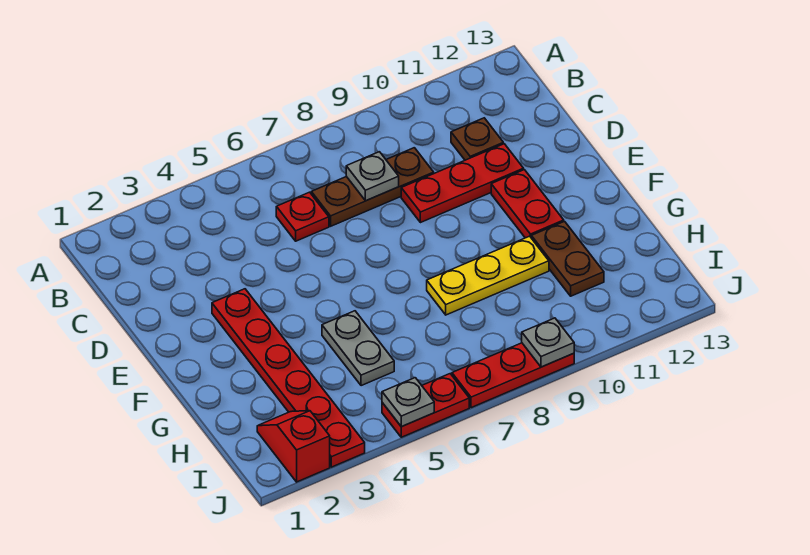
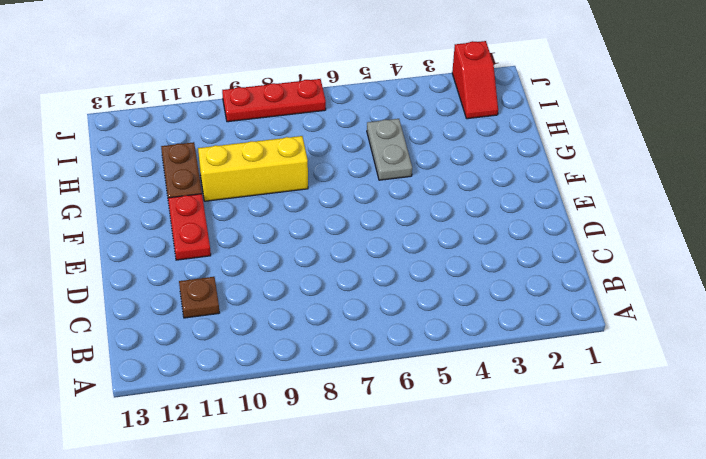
yellow 1x3 brick [198,136,308,201] -> yellow 1x3 plate [427,236,549,315]
none -> red 1x1 plate [276,192,329,241]
none -> brown 1x3 plate [311,148,434,226]
none -> red 1x3 plate [401,144,524,223]

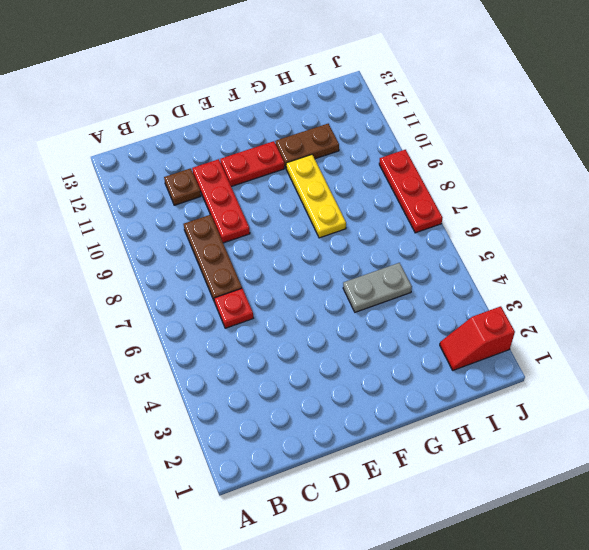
none -> red 1x6 plate [212,289,365,467]
none -> red 1x2 plate [382,374,469,437]
none -> grey 1x1 plate [346,152,399,201]

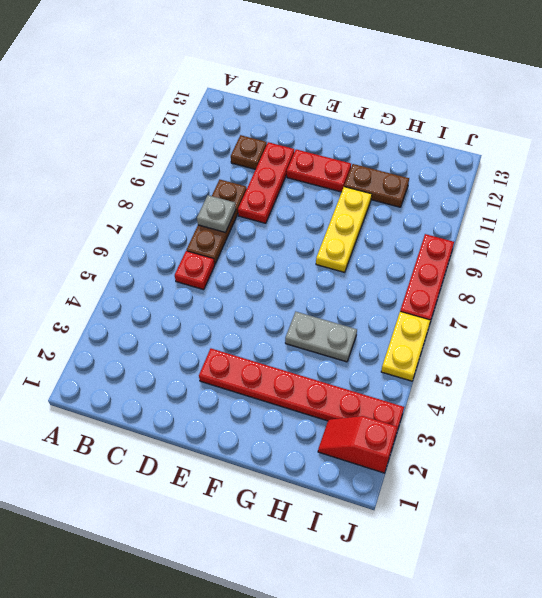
yellow 1x2 plate [381,312,431,381] -> red 1x2 plate [382,374,469,437]
none -> grey 1x1 plate [382,378,434,427]
none -> grey 1x1 plate [522,318,574,367]

